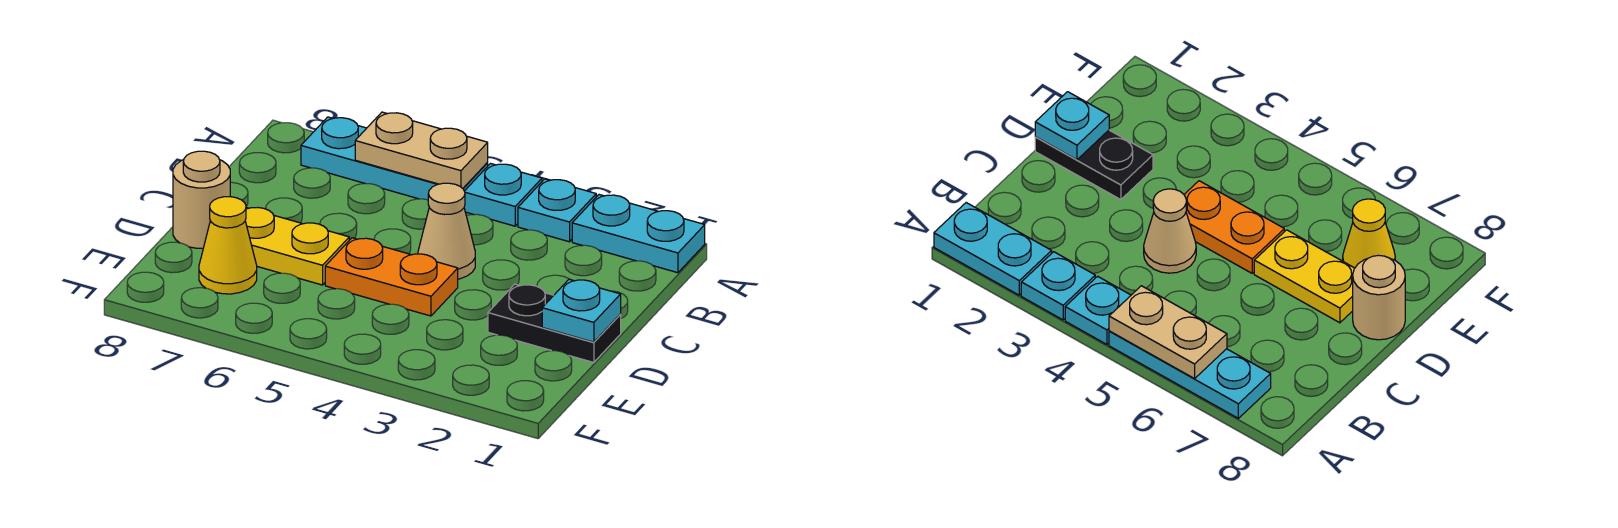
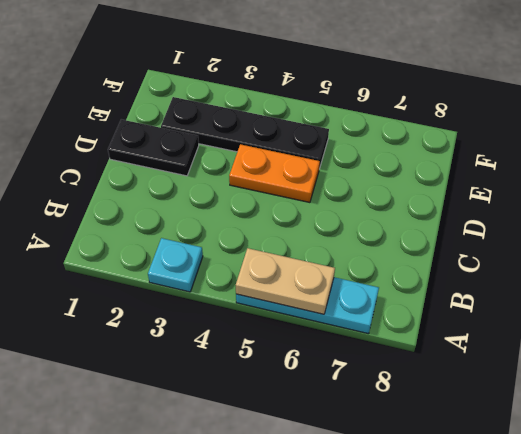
black 1x4 plate [161,97,329,169] -> none
none -> cyan 1x2 plate [572,195,705,273]
none -> cyan 1x1 plate [464,164,542,226]
none -> tan 1x1 cone [418,183,475,279]

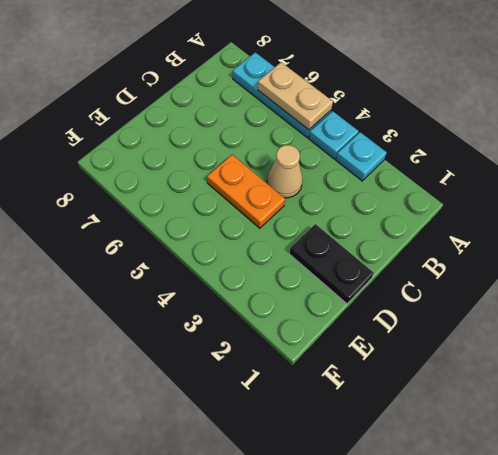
none -> cyan 1x2 plate [572,195,705,273]
none -> yellow 1x2 plate [245,208,349,285]
none -> tan 1x1 round brick [173,151,230,248]

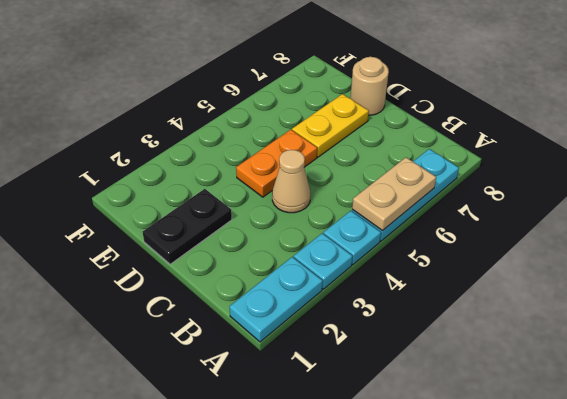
none -> yellow 1x1 cone [199,197,257,294]
none -> cyan 1x1 plate [542,279,621,342]

